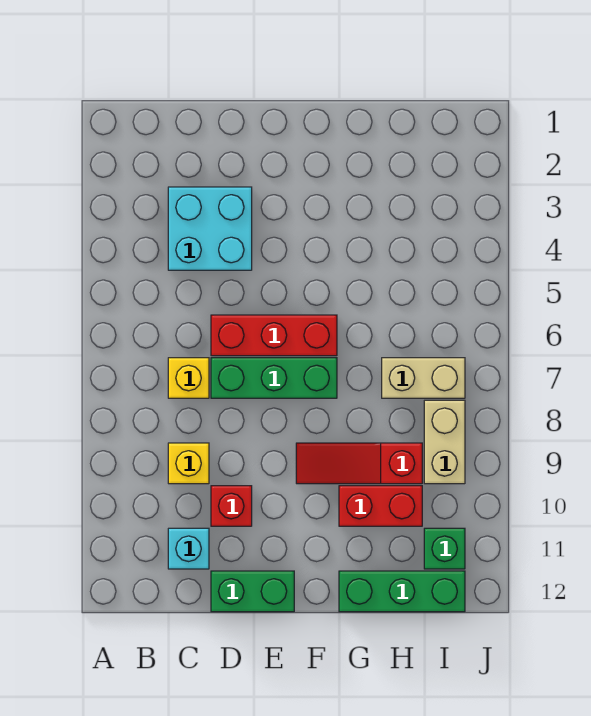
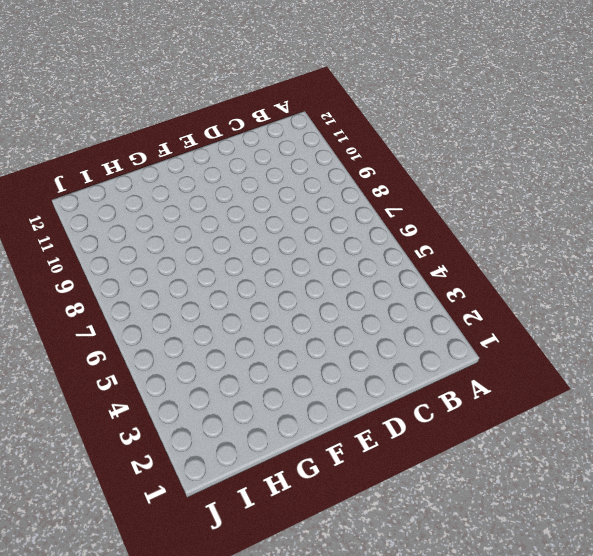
none -> cyan 2x2 brick [168,187,252,270]
none -> yellow 1x1 brick [168,358,209,398]
none -> yellow 1x1 brick [168,443,209,484]

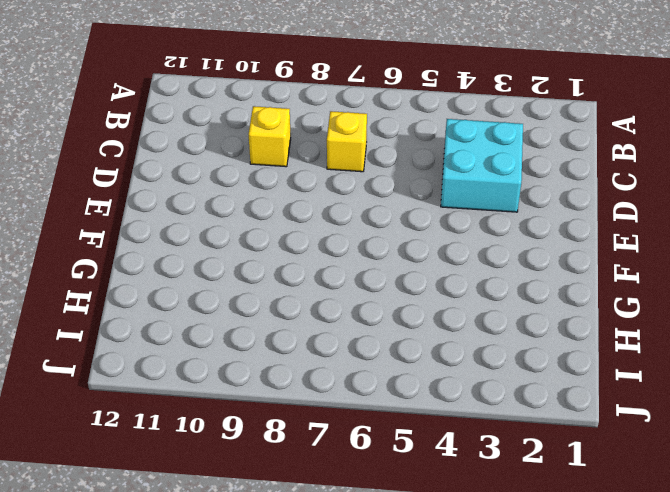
none -> cyan 1x1 brick [168,528,209,569]
none -> red 1x3 brick [211,315,337,356]
none -> green 1x3 brick [211,358,337,398]

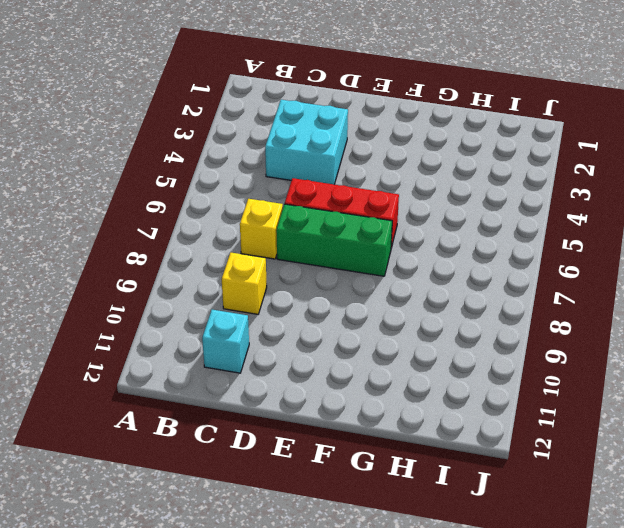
none -> red 1x1 brick [211,486,252,526]
none -> green 1x2 brick [211,571,294,612]
none -> red 1x3 slope [296,443,422,484]

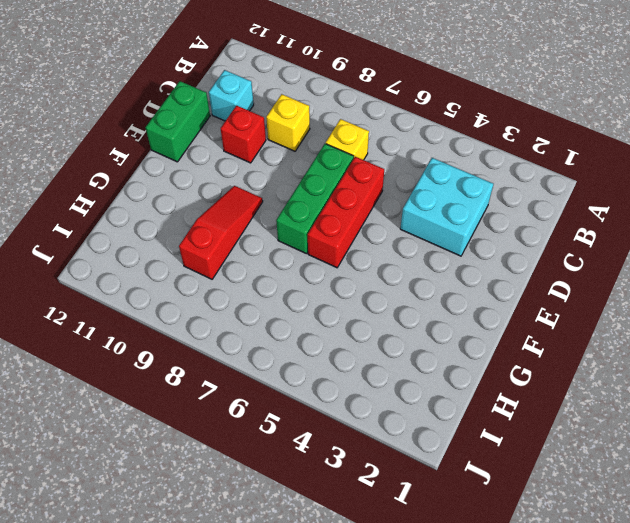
none -> red 1x2 brick [339,486,422,526]
none -> green 1x3 brick [339,571,465,612]
none -> tan 1x2 brick [382,358,465,398]

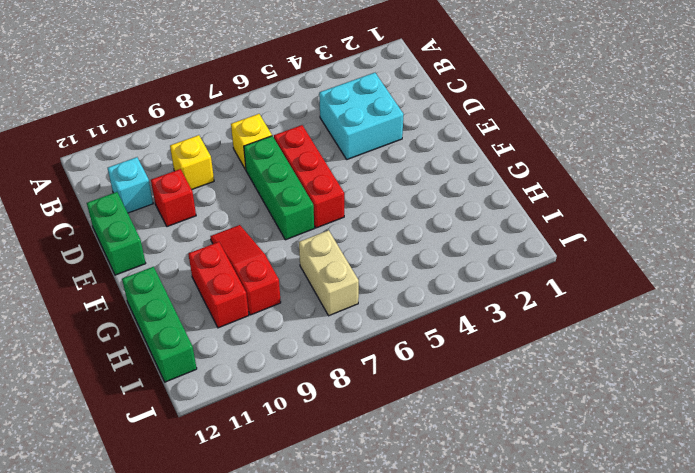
none -> tan 1x2 brick [424,400,465,484]
none -> green 1x1 brick [424,528,465,569]

